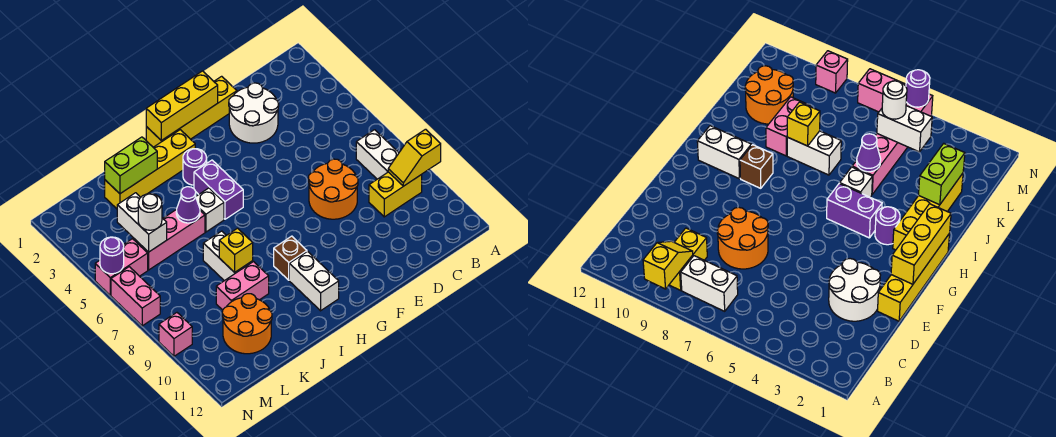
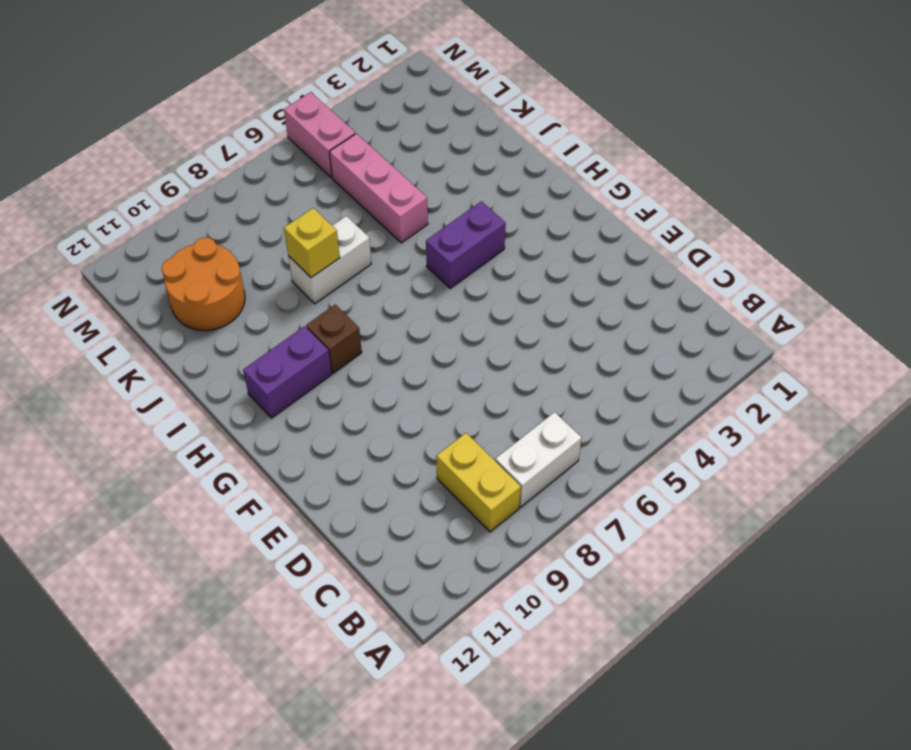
purple 1x2 brick [243,326,332,418] -> white 1x2 brick [289,251,339,311]
none -> white 2x2 round brick [229,83,279,143]
none -> orange 2x2 round brick [308,159,358,219]
none -> yellow 1x4 brick [146,76,237,147]

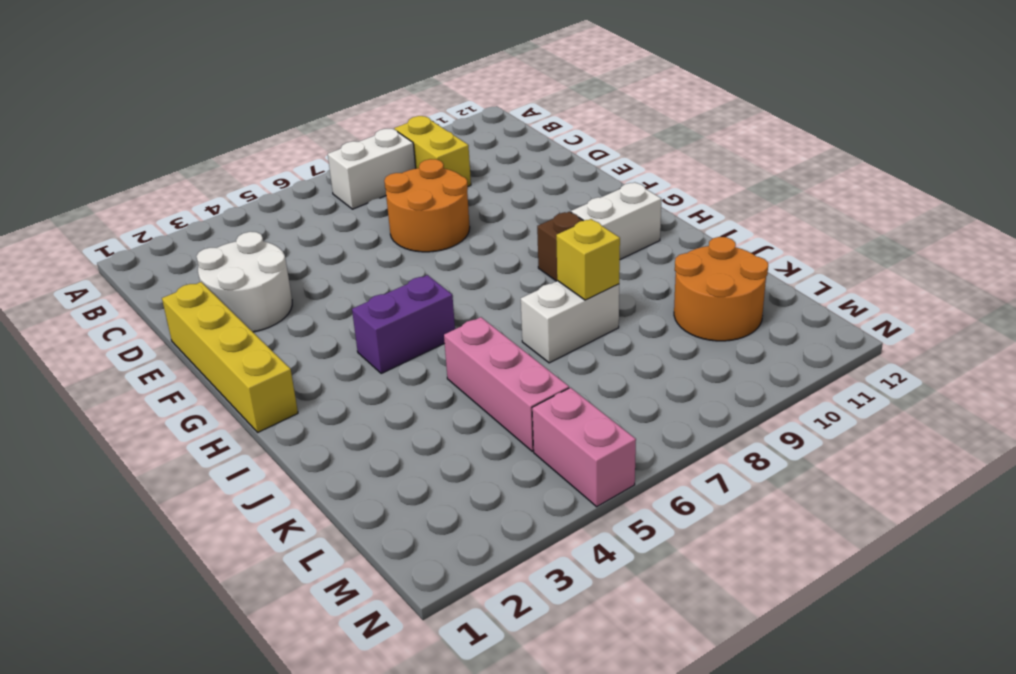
none -> yellow 1x4 brick [105,130,195,209]
none -> purple 1x1 round brick [183,149,207,185]
none -> white 1x1 brick [196,188,224,232]

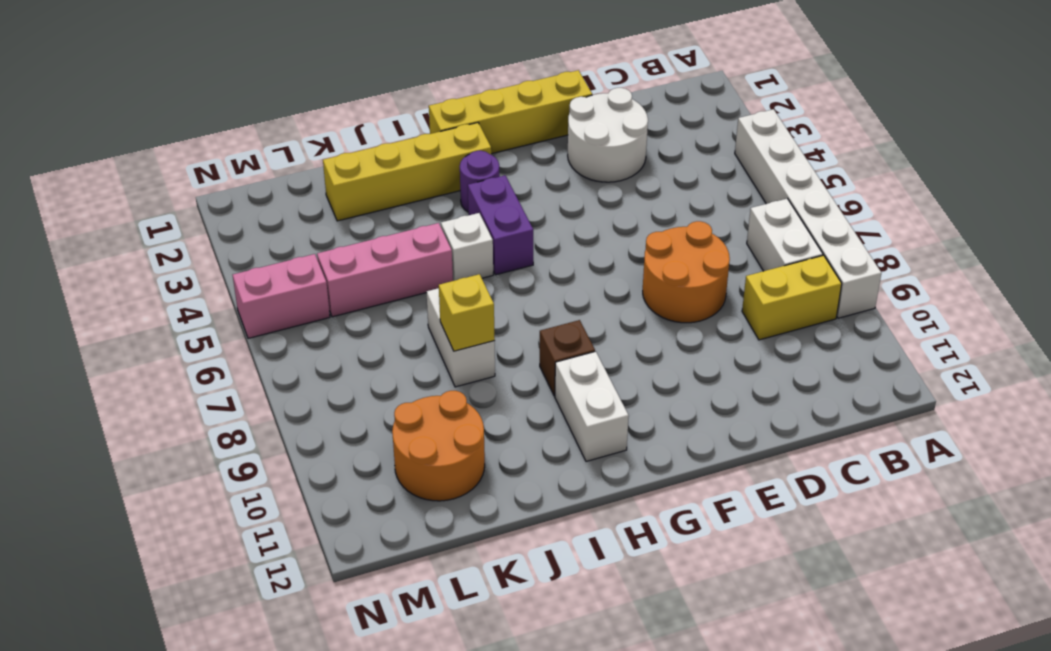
white 1x6 brick [735,109,881,318] -> none
none -> pink 1x2 brick [216,262,269,310]
none -> pink 1x2 brick [111,267,160,326]
none -> pink 1x1 brick [159,313,192,356]

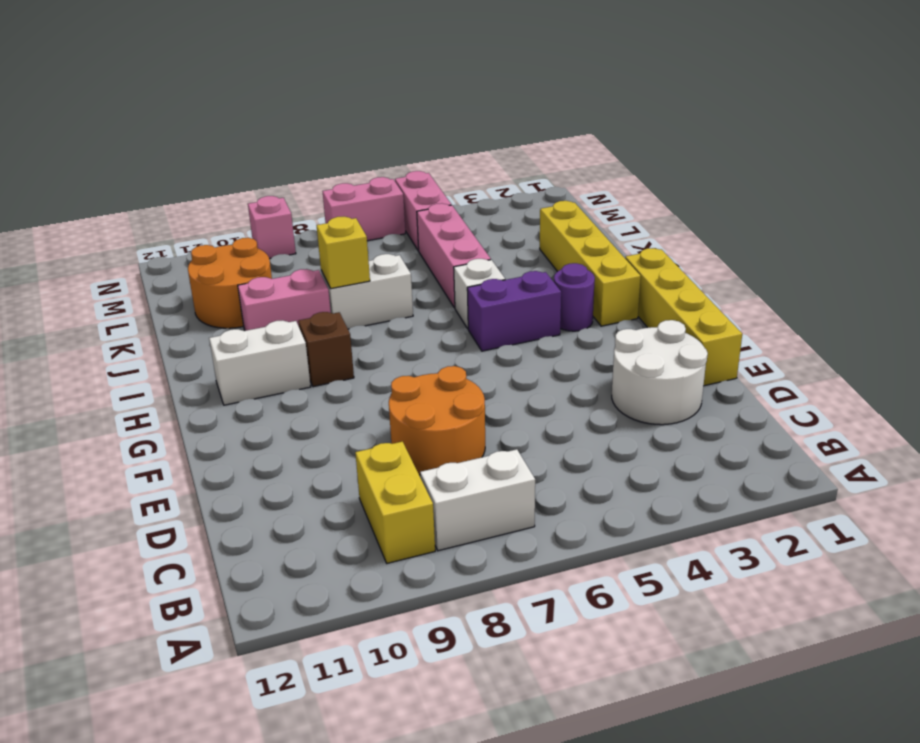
pink 1x2 brick [238,269,331,331] -> pink 1x2 brick turned to [216,262,269,310]
none -> yellow 1x2 slope [388,129,441,186]
none -> yellow 1x3 brick [146,71,218,141]
none -> lime 1x2 brick [105,137,157,194]

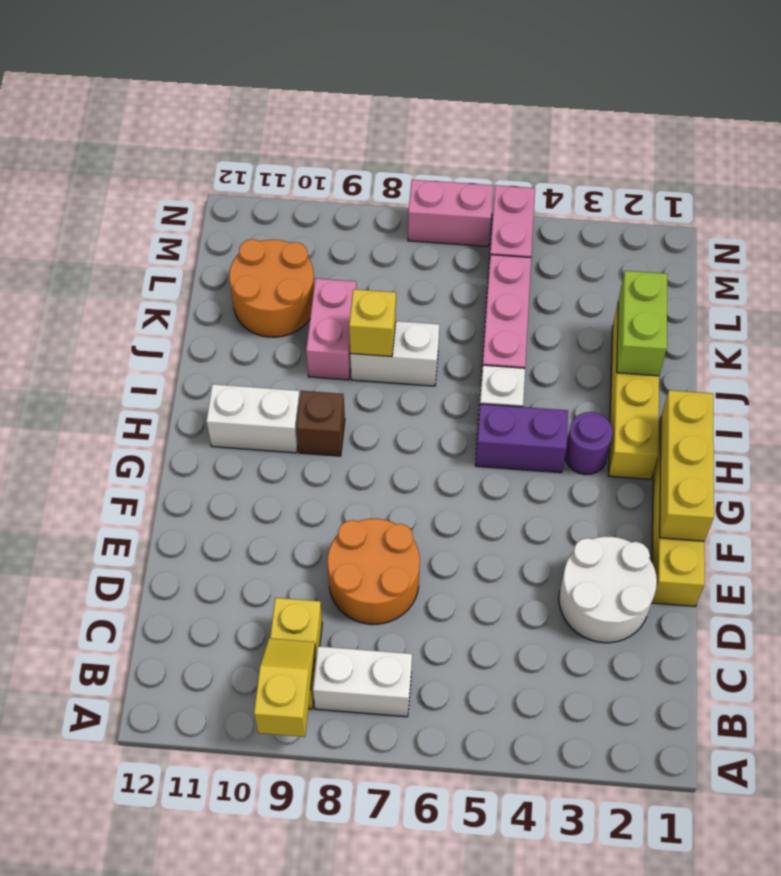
none -> pink 1x1 brick [159,313,192,356]
none -> purple 1x1 cone [176,187,200,223]
none -> white 1x2 brick [117,193,167,252]

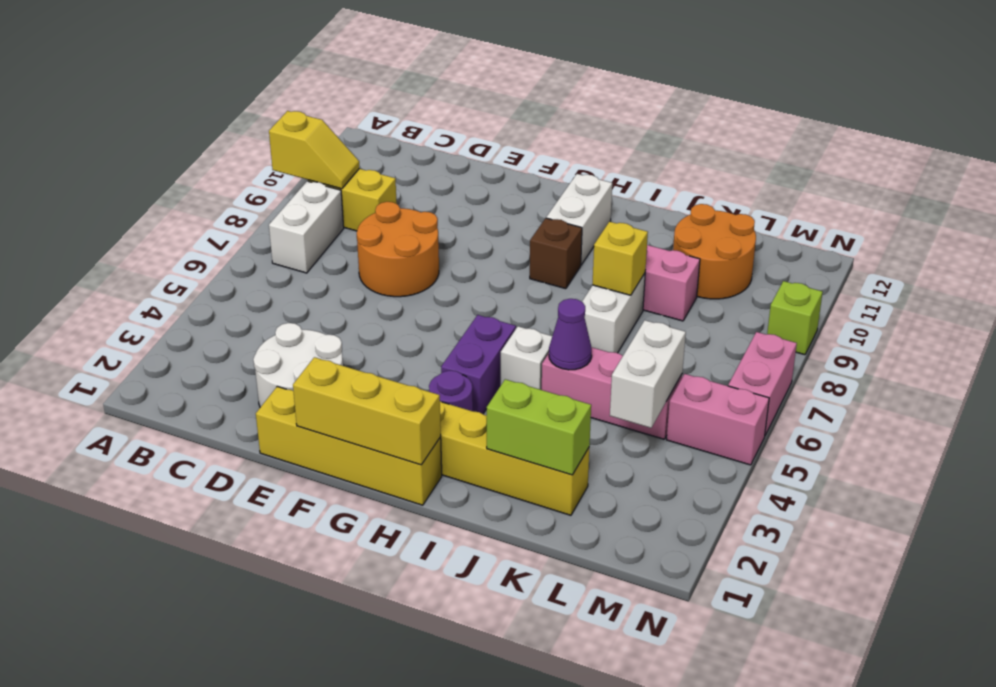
lime 1x1 brick [767,281,823,355] -> pink 1x1 brick [159,313,192,356]
none -> purple 1x1 round brick [100,237,124,274]
none -> white 1x1 round brick [138,194,162,230]

